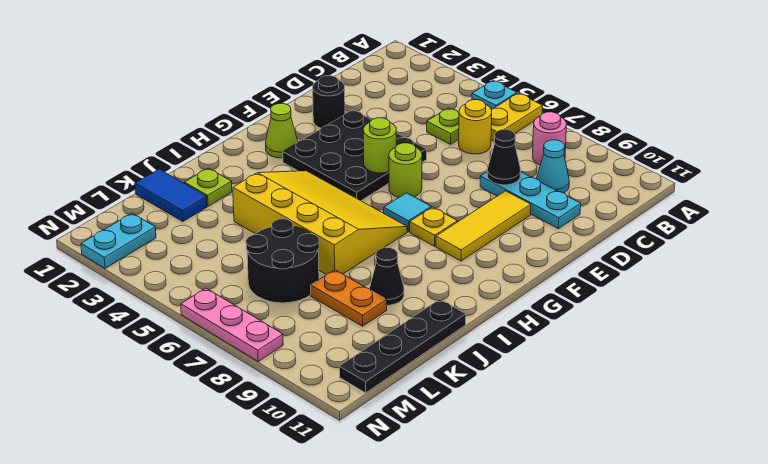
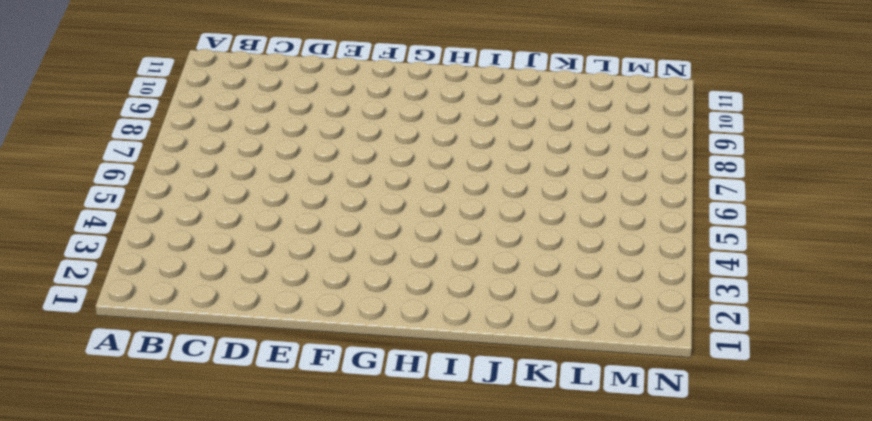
none -> cyan 1x1 plate [472,80,517,109]
none -> yellow 1x2 plate [491,93,542,141]
none -> pink 1x1 round brick [533,112,567,165]

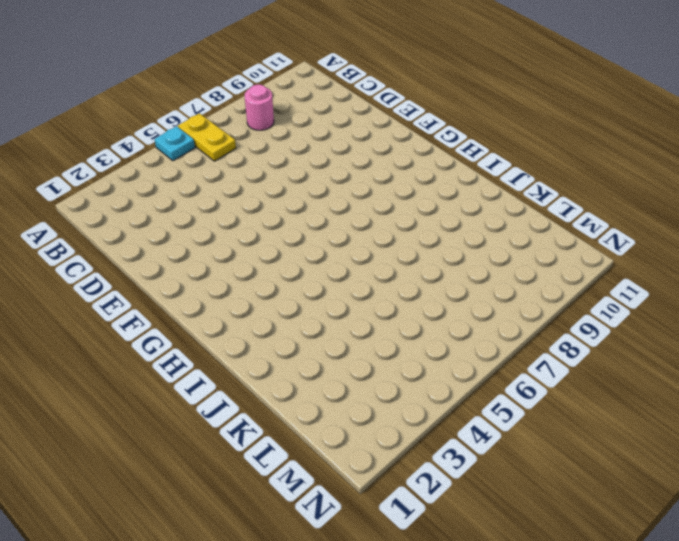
none -> lime 1x1 plate [427,108,459,144]
none -> yellow 1x1 round brick [459,100,492,154]
none -> cyan 1x1 cone [536,140,569,193]

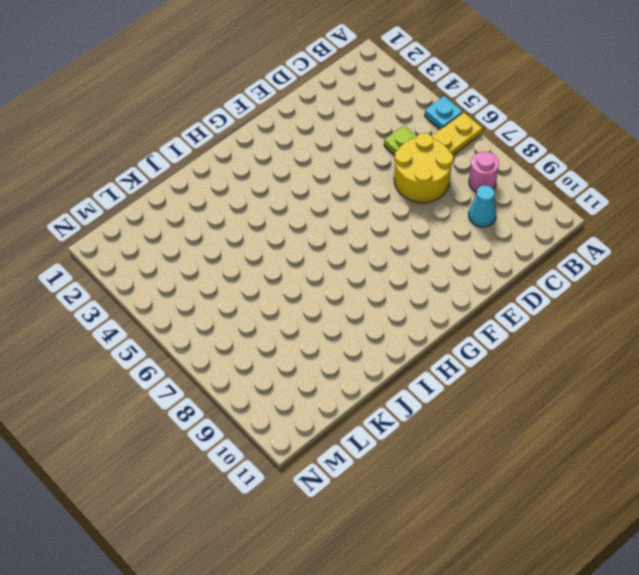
yellow 2x2 round brick [394,133,453,203] -> yellow 1x1 round brick [459,100,492,154]
none -> cyan 1x3 plate [480,172,581,229]
none -> black 1x1 round brick [313,76,345,128]
none -> black 3x3 plate [283,110,427,201]

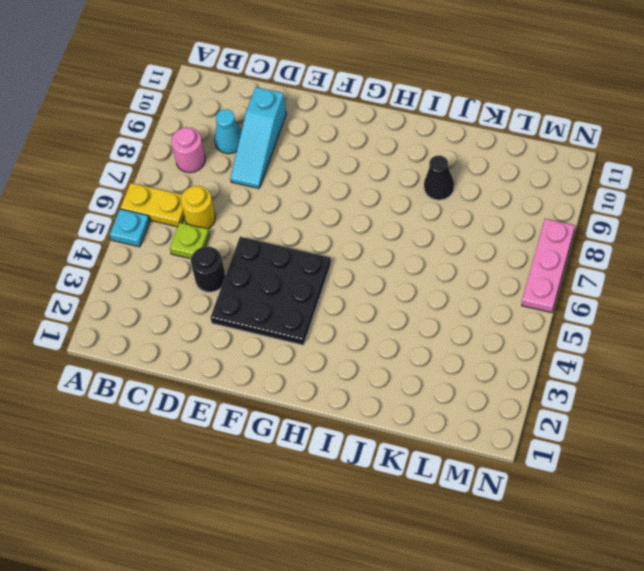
black 1x1 round brick [191,246,225,292] -> black 1x1 round brick moved to [313,76,345,128]
cyan 1x3 slope [230,87,286,188] -> cyan 1x3 plate [480,172,581,229]
none -> yellow 1x3 tile [436,191,531,261]
none -> lime 1x1 round brick [389,143,422,197]
none -> lime 1x1 cone [266,103,298,158]

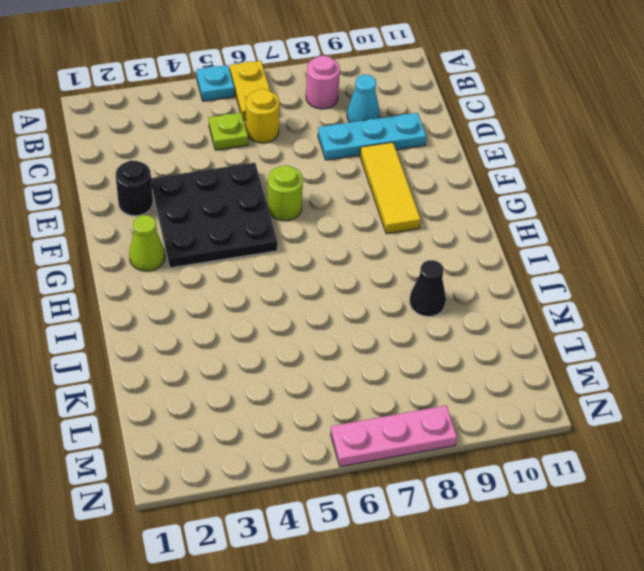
none -> cyan 1x1 tile [384,193,431,232]
none -> yellow 1x1 plate [410,207,457,246]
none -> yellow 3x4 slope [233,171,407,275]

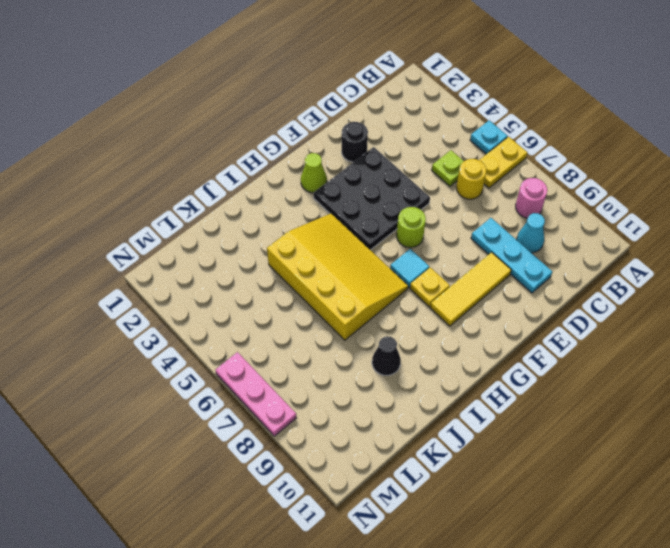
none -> lime 1x1 plate [184,168,232,206]
none -> black 1x4 plate [339,299,466,393]
none -> blue 1x2 tile [135,169,207,221]

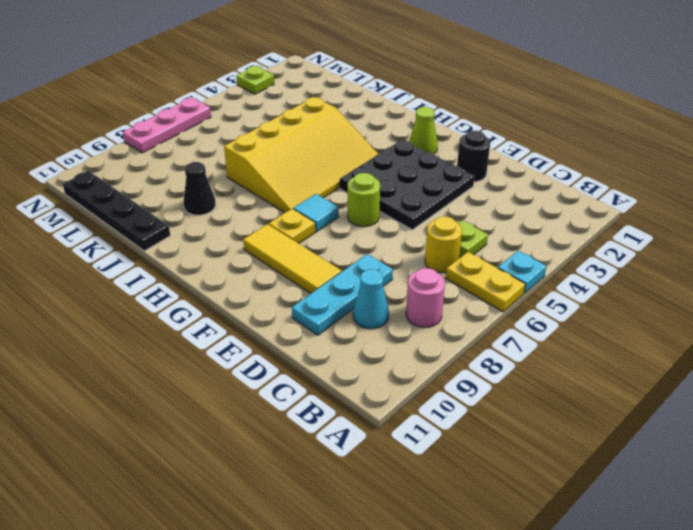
lime 1x1 plate [236,66,274,94] -> lime 1x1 plate moved to [184,168,232,206]
none -> blue 1x2 tile [135,169,207,221]
none -> black 2x2 round brick [246,219,319,303]
none -> orange 1x2 plate [311,270,387,326]

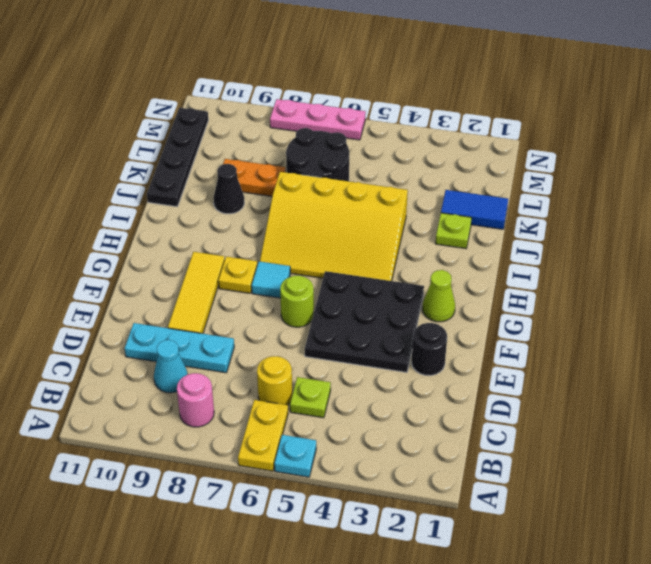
none -> cyan 1x2 plate [81,213,156,268]
none -> black 1x1 cone [487,129,521,185]
none -> lime 1x1 round brick [363,118,396,173]

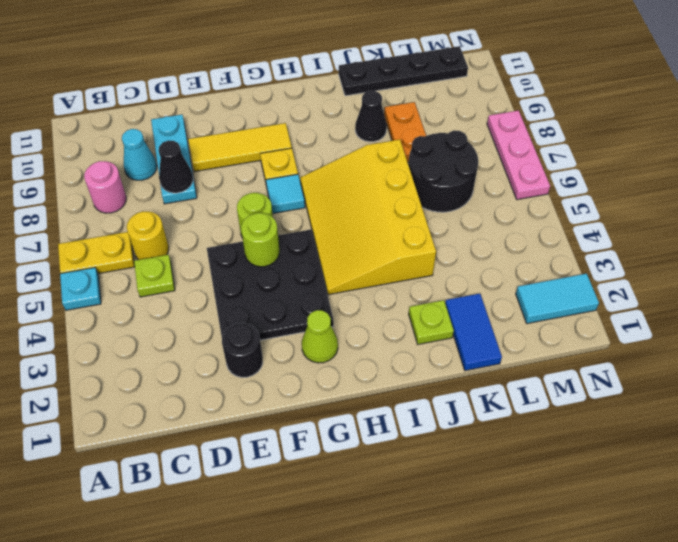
cyan 1x2 tile [516,274,599,324] -> cyan 1x2 plate [81,213,156,268]

